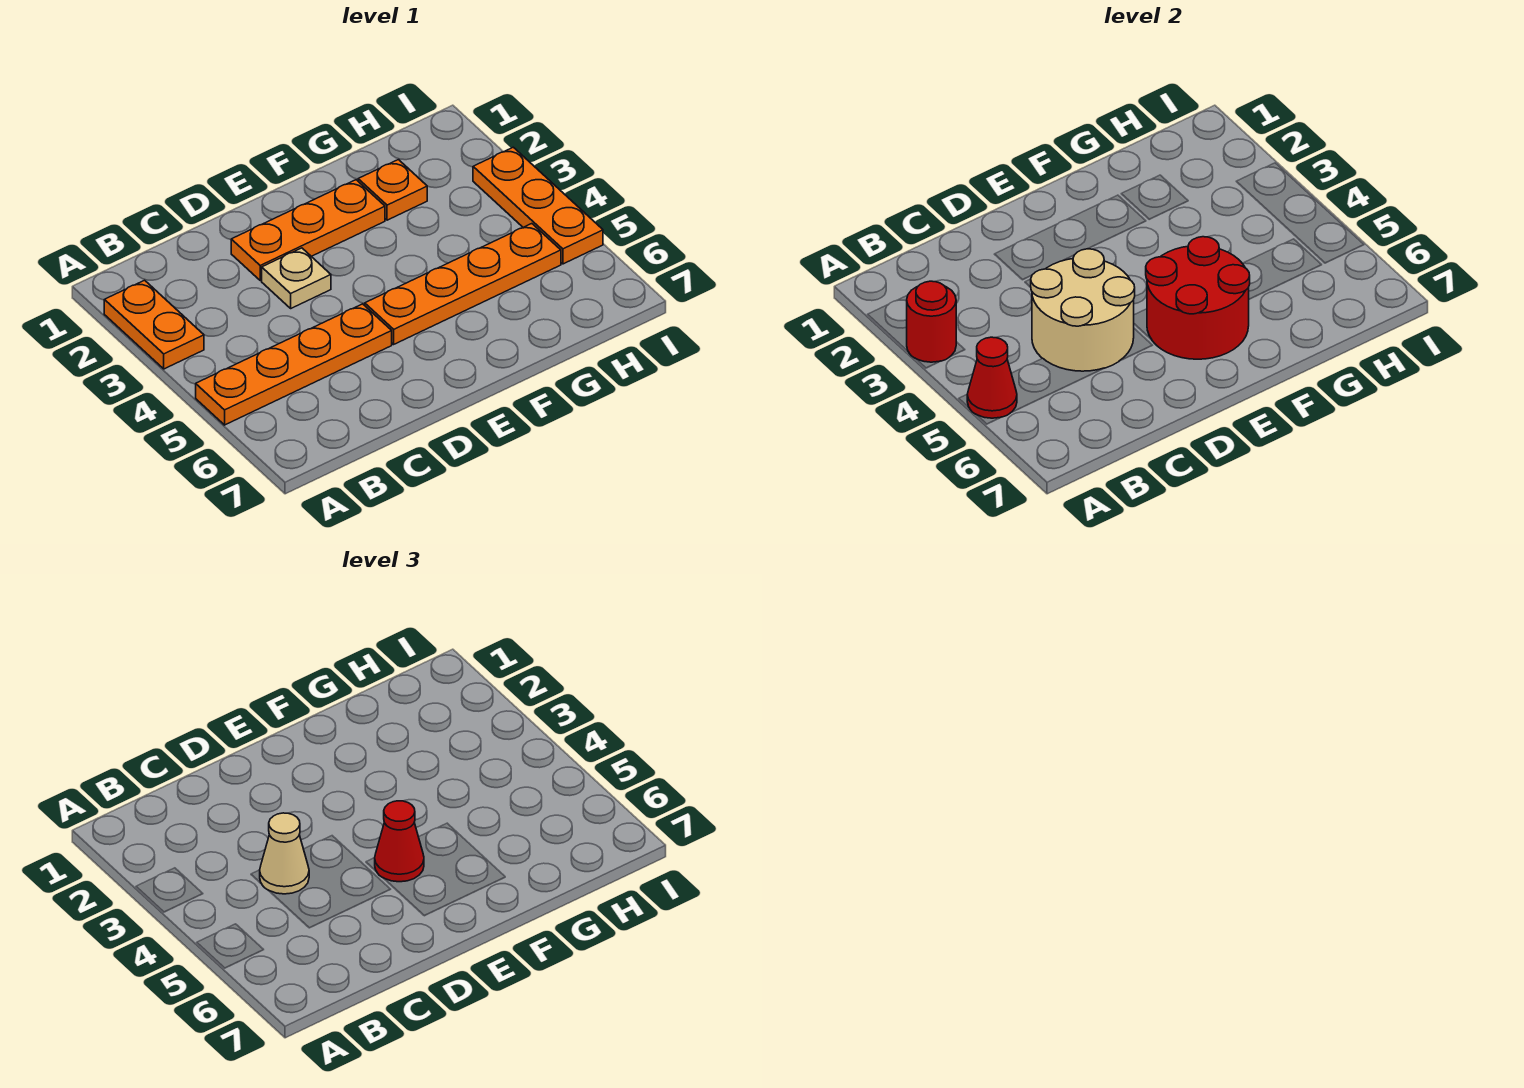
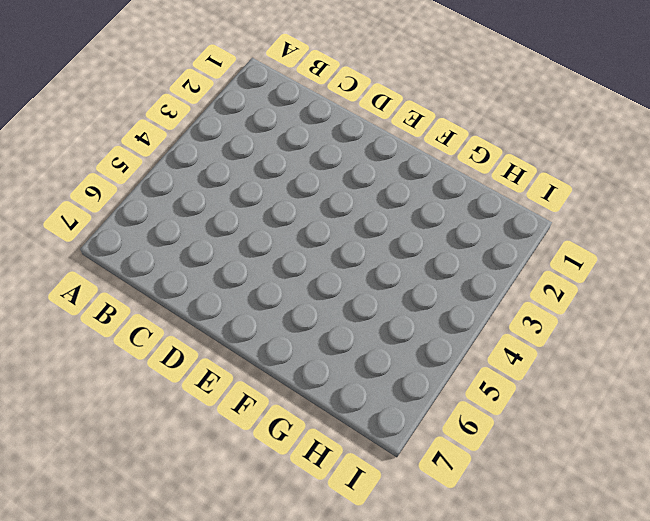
none -> orange 1x2 plate [104,280,204,369]
none -> orange 1x4 plate [196,304,392,425]
none -> orange 1x3 plate [231,180,385,281]

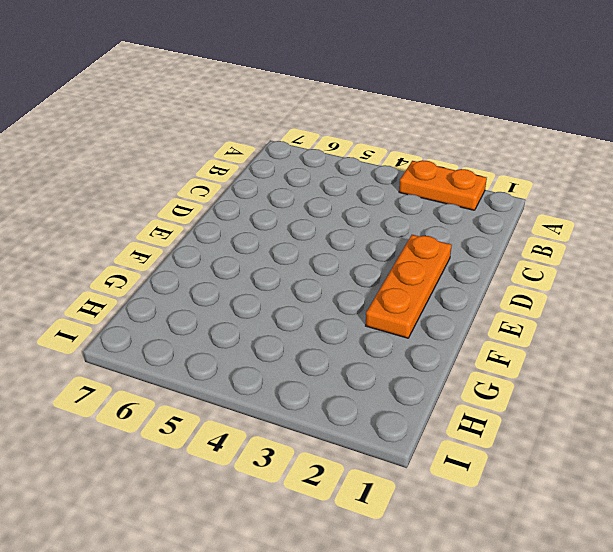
none -> orange 1x4 plate [196,304,392,425]
none -> tan 1x1 plate [262,248,331,308]
none -> orange 1x4 plate [365,224,561,344]

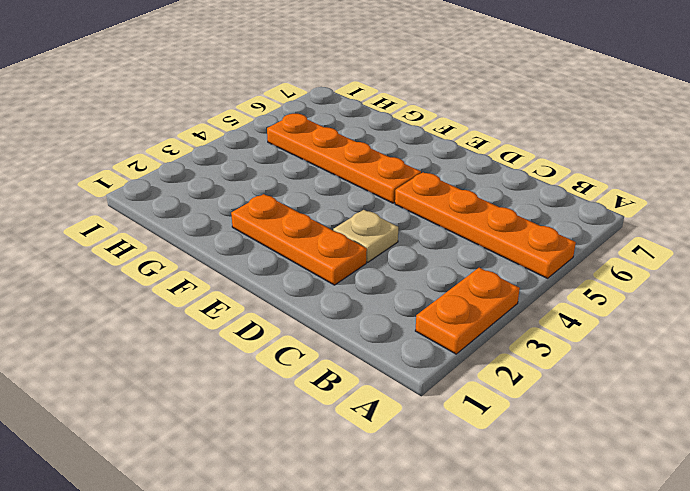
none -> orange 1x1 plate [358,160,427,220]
none -> orange 1x3 plate [473,147,603,264]
none -> red 1x1 round brick [907,281,956,362]

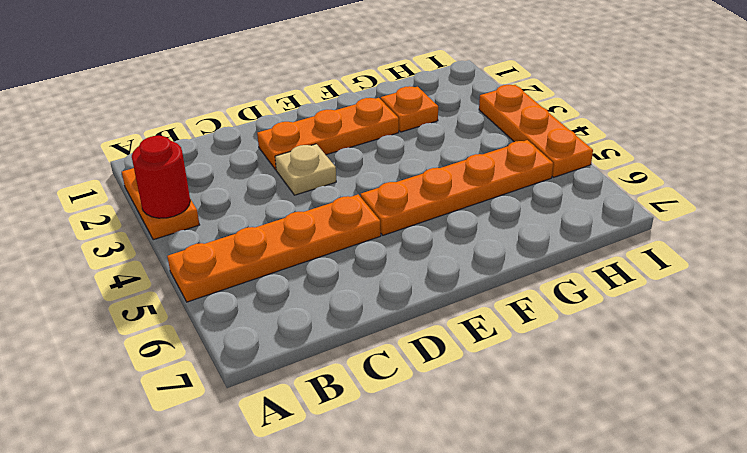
none -> red 1x1 cone [967,337,1017,418]
none -> tan 2x2 round brick [1031,249,1135,371]
none -> red 2x2 round brick [1146,237,1250,359]

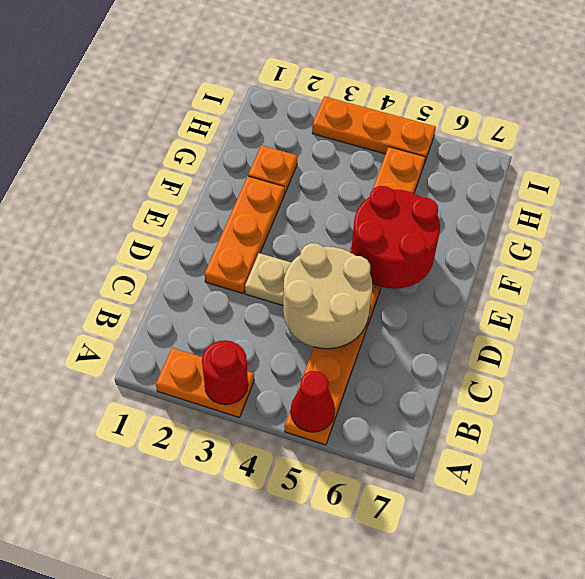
none -> tan 1x1 cone [260,813,309,894]
none -> red 1x1 cone [375,801,424,882]

